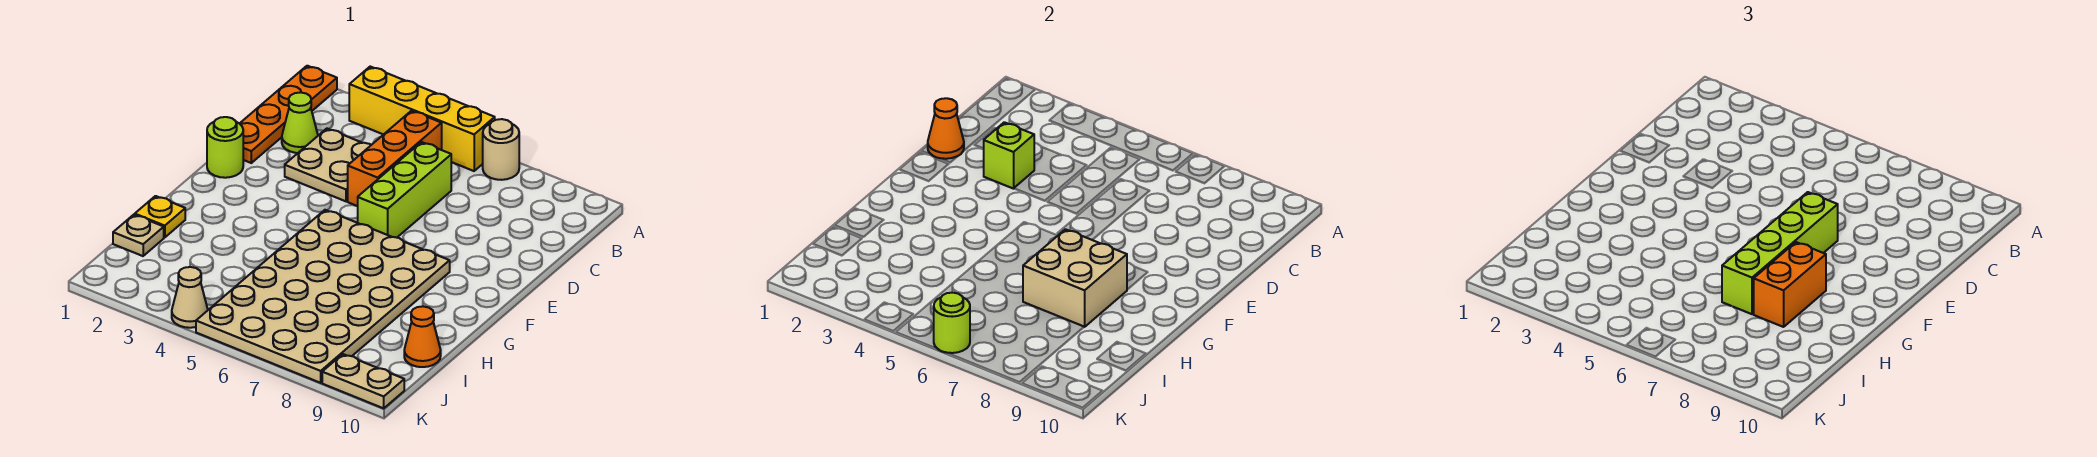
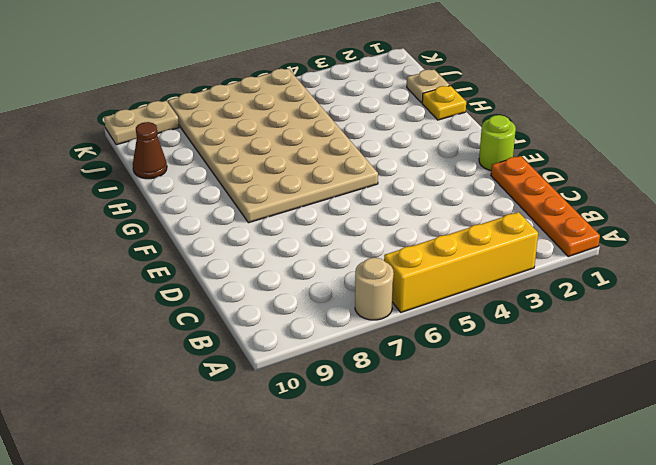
brown 1x1 cone [133,122,167,179] -> orange 1x1 cone [404,306,441,367]
none -> orange 1x3 brick [348,111,442,206]
none -> lime 1x1 cone [282,92,318,153]
none -> tan 2x2 plate [285,129,371,201]

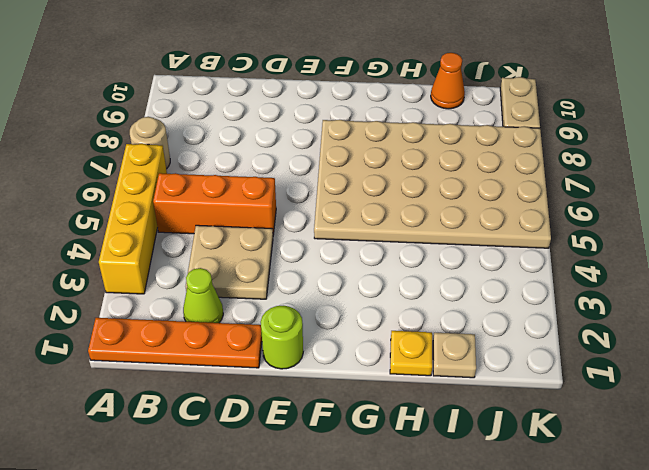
none -> lime 1x3 brick [358,142,451,238]
none -> tan 1x1 cone [172,267,208,328]
none -> orange 1x1 cone [928,98,964,159]

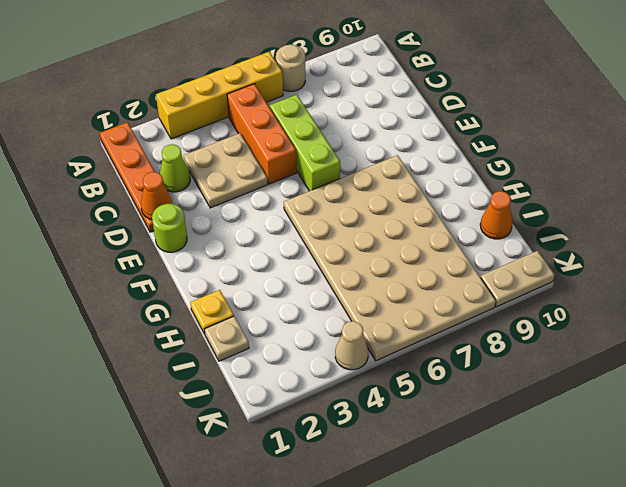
none -> lime 1x1 brick [983,122,1034,189]
none -> tan 2x2 brick [1023,229,1127,327]
none -> lime 1x1 round brick [934,293,970,353]

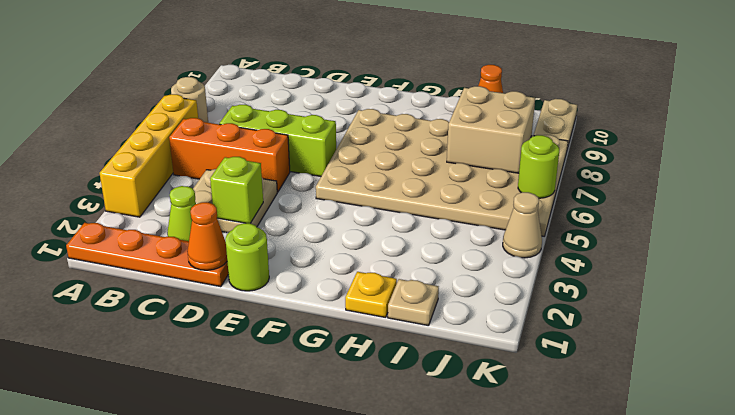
tan 2x2 brick [447,86,535,173] -> tan 2x2 brick moved to [1023,229,1127,327]
none -> lime 1x4 brick [1722,192,1838,314]
none -> orange 1x2 brick [1753,242,1826,327]

